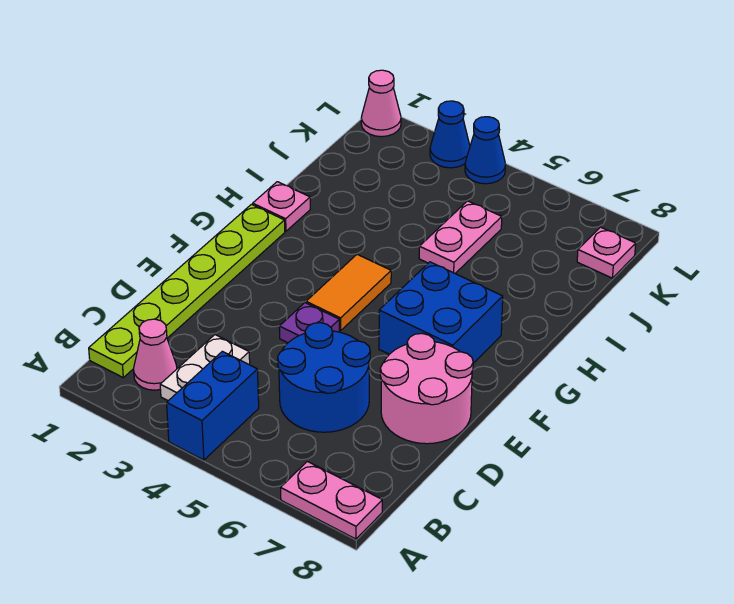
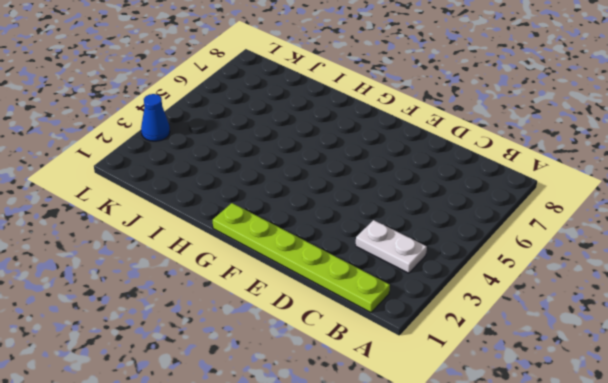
none -> blue 1x2 brick [167,351,259,460]
none -> pink 1x2 plate [281,461,382,539]
none -> pink 1x1 cone [134,319,177,390]

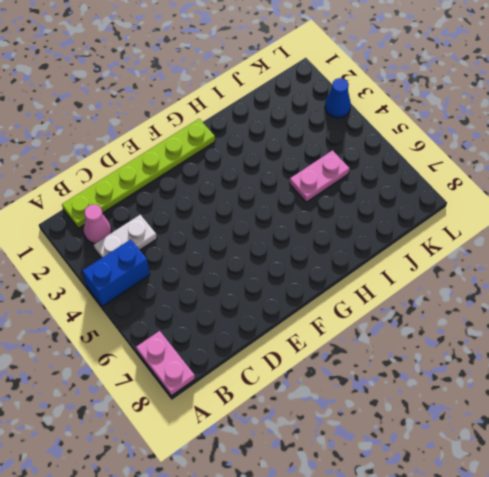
none -> blue 2x2 round brick [278,323,370,432]
none -> pink 2x2 round brick [380,334,473,444]
none -> purple 1x1 plate [279,303,339,343]

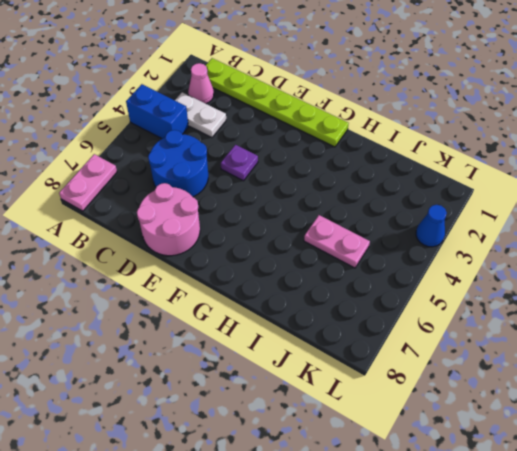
none -> orange 1x2 tile [306,254,391,331]
none -> blue 2x2 brick [379,262,503,363]
none -> pink 1x1 plate [253,182,310,231]

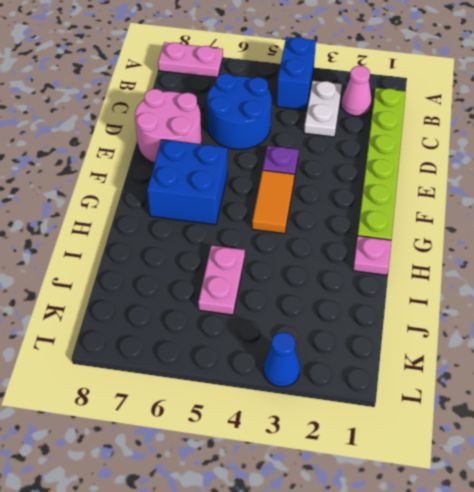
none -> pink 1x1 plate [577,227,636,278]
none -> pink 1x1 cone [361,70,401,137]
none -> blue 1x1 cone [465,117,506,184]

